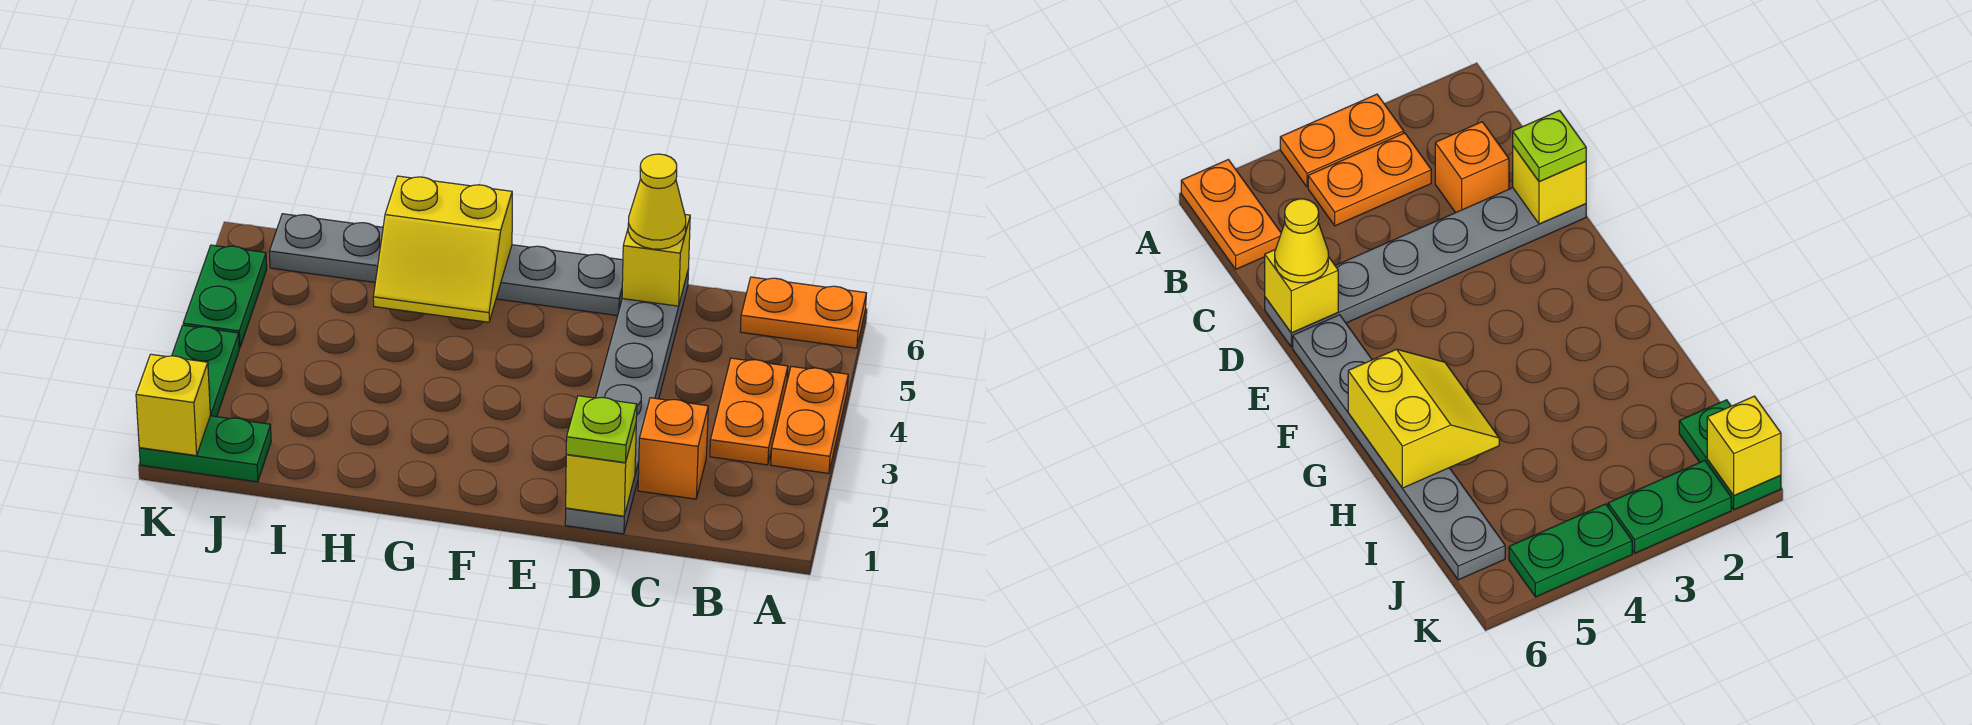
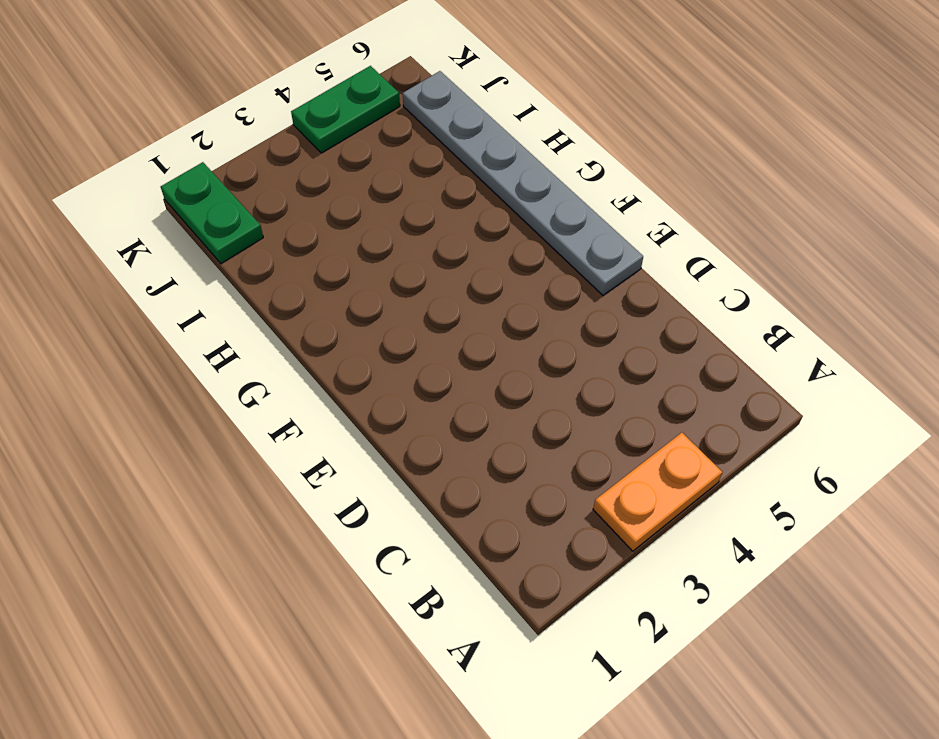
none -> orange 1x2 plate [740,277,867,348]
none -> orange 1x2 plate [710,358,788,465]
none -> orange 1x1 brick [638,398,708,499]

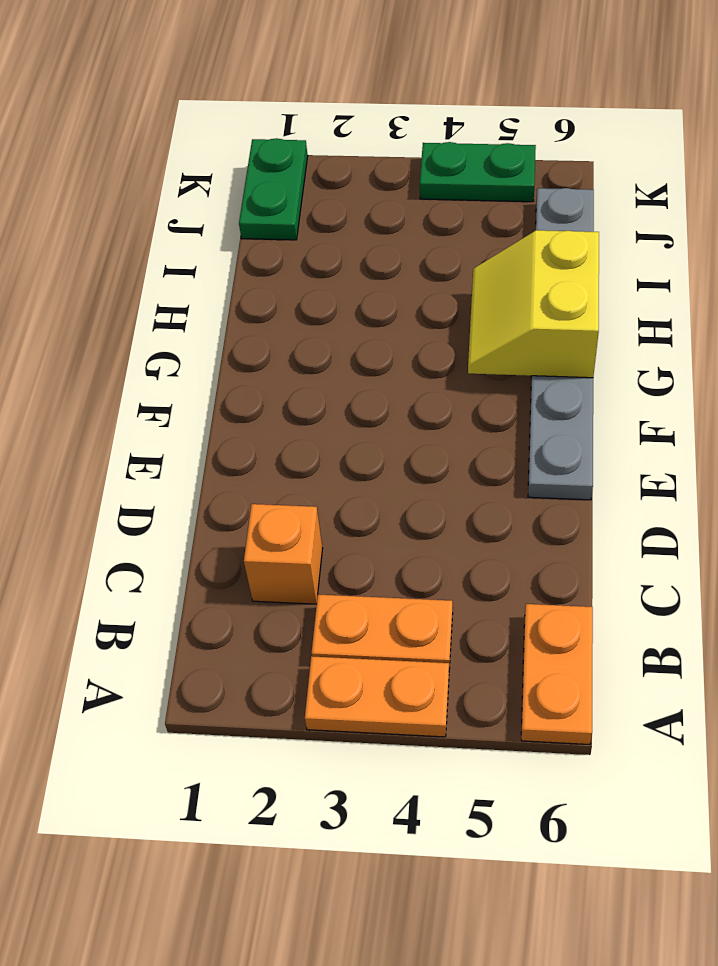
none -> grey 1x6 plate [565,269,689,534]
none -> green 1x2 plate [172,325,239,417]
none -> yellow 1x1 brick [566,425,636,516]

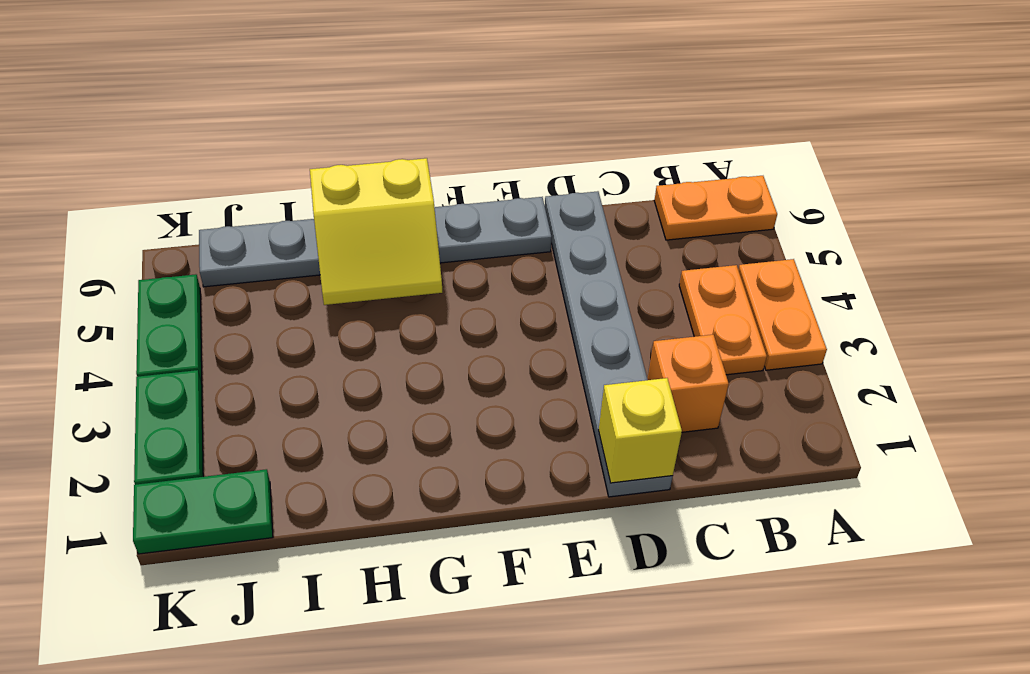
none -> yellow 1x1 brick [622,215,690,306]
none -> yellow 1x1 brick [136,354,210,456]
none -> lime 1x1 plate [566,396,637,463]

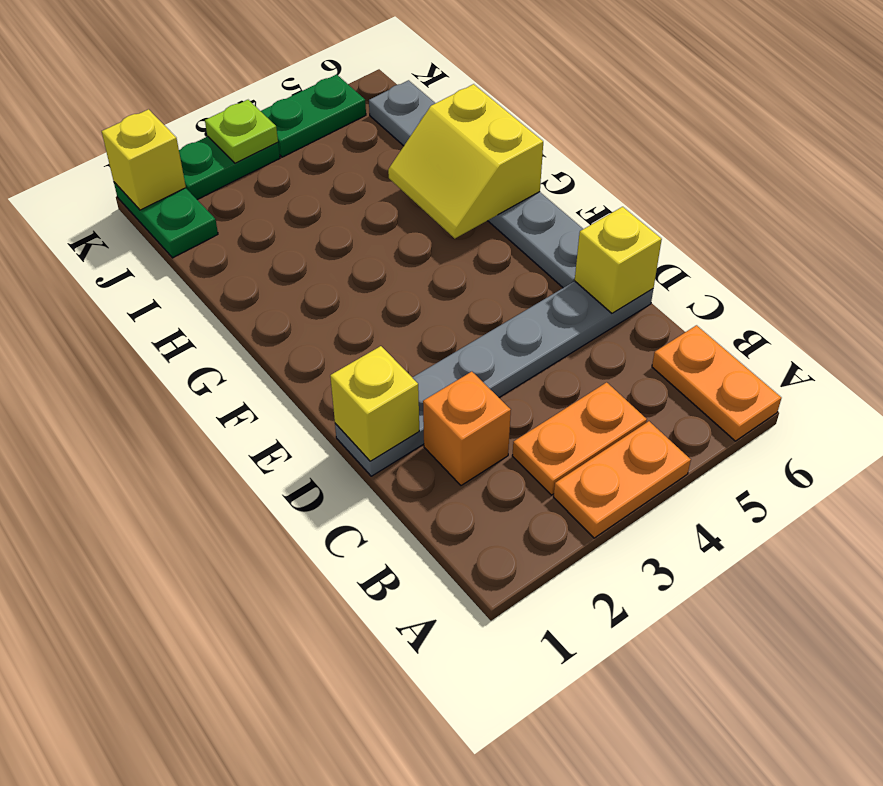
lime 1x1 plate [205,100,278,163] -> lime 1x1 plate moved to [566,396,637,463]
none -> yellow 1x1 cone [628,154,686,249]

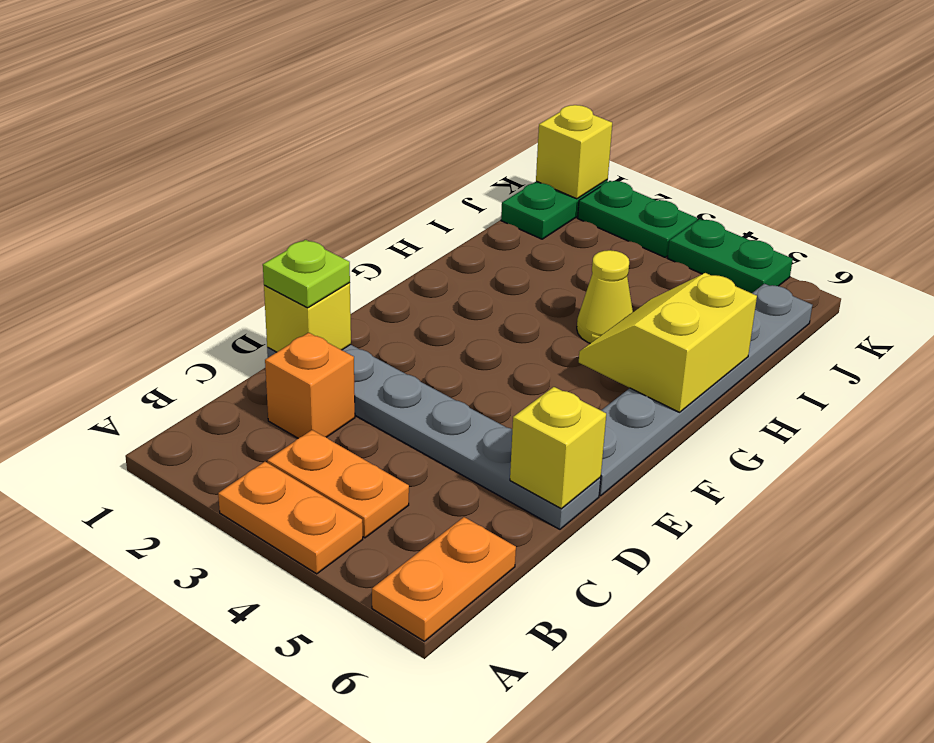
yellow 1x1 cone [577,250,633,343] -> yellow 1x1 cone moved to [628,154,686,249]

